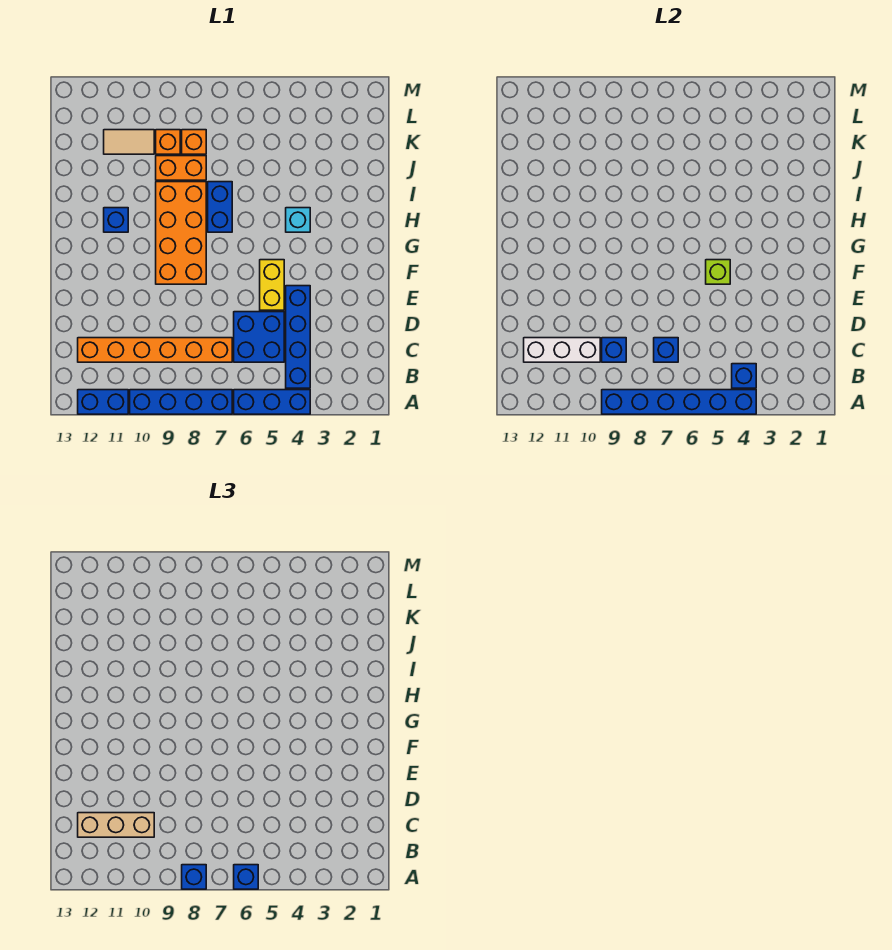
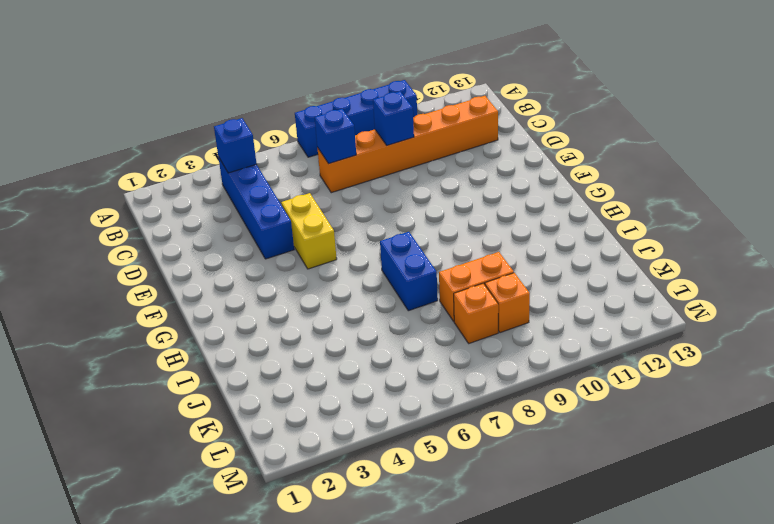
none -> blue 1x3 brick [234,390,310,414]
none -> blue 1x2 brick [78,390,128,414]
none -> blue 2x2 brick [234,312,284,362]

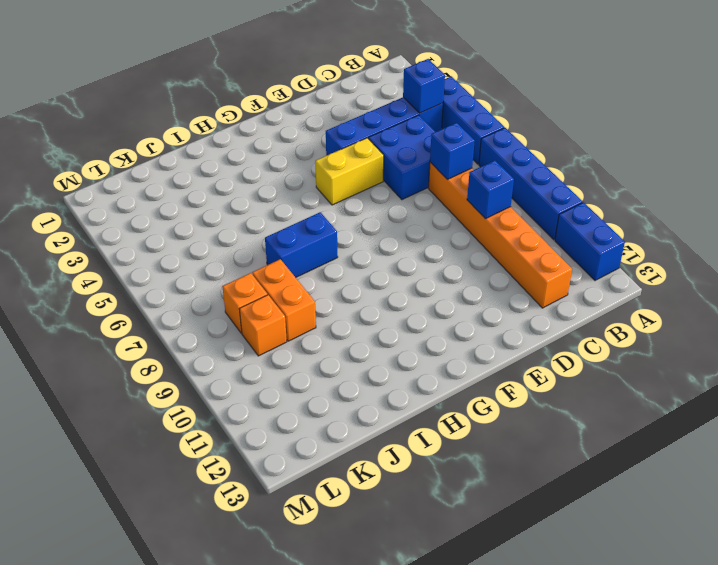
none -> orange 2x4 brick [156,182,206,284]
none -> cyan 1x1 brick [286,208,310,232]
none -> blue 1x1 brick [104,208,128,232]

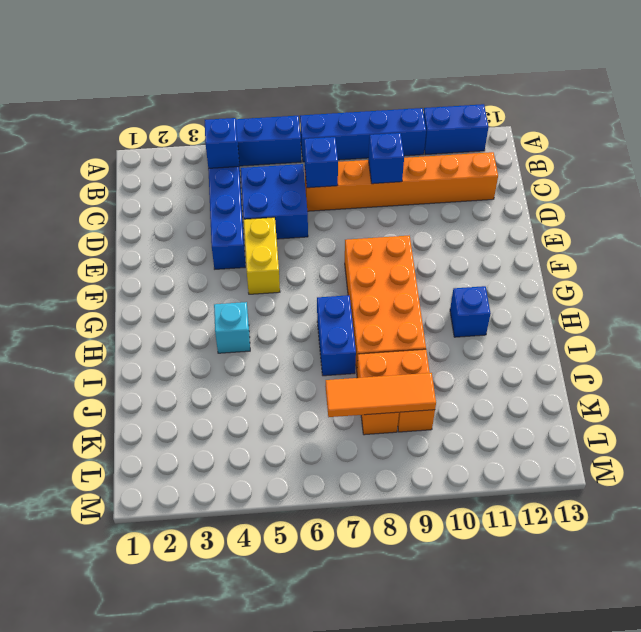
orange 1x3 tile [325,373,436,417] -> none
none -> tan 1x2 tile [104,130,154,154]
none -> blue 1x6 brick [602,390,756,414]
none -> white 1x3 brick [524,338,600,362]

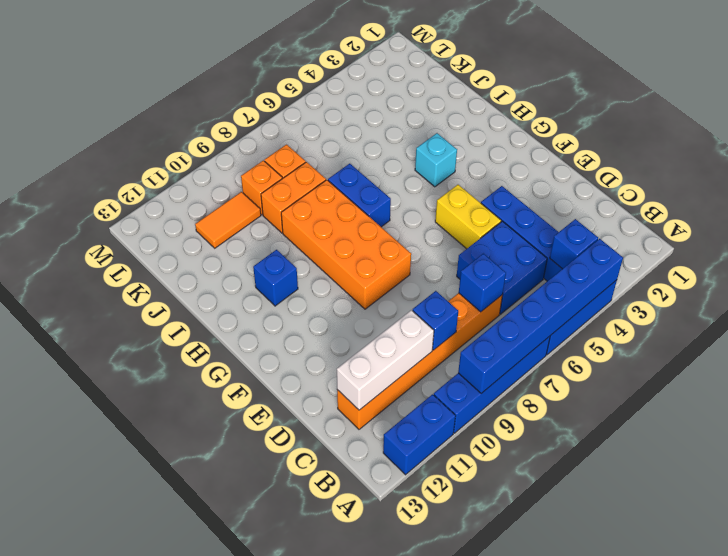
orange 1x2 tile [195,192,261,248] -> tan 1x2 tile [104,130,154,154]
none -> lime 1x1 brick [706,260,730,284]
none -> blue 1x1 brick [234,865,258,889]
none -> blue 1x1 brick [182,865,206,889]

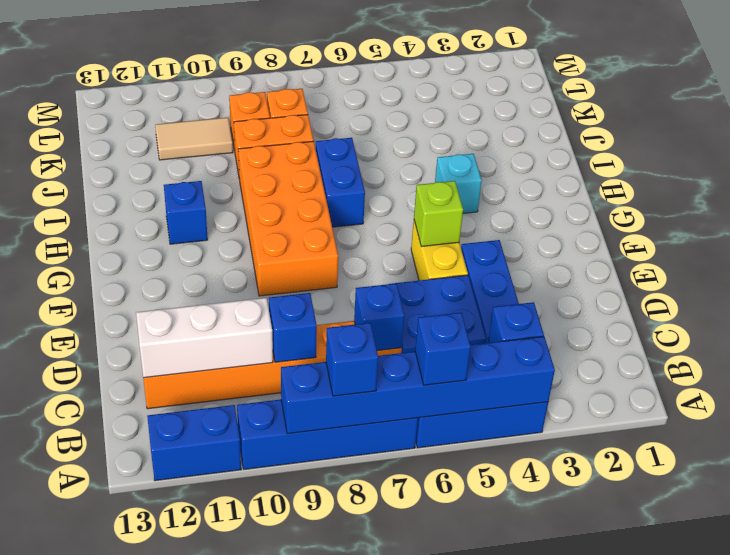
none -> tan 1x3 brick [78,813,154,837]

